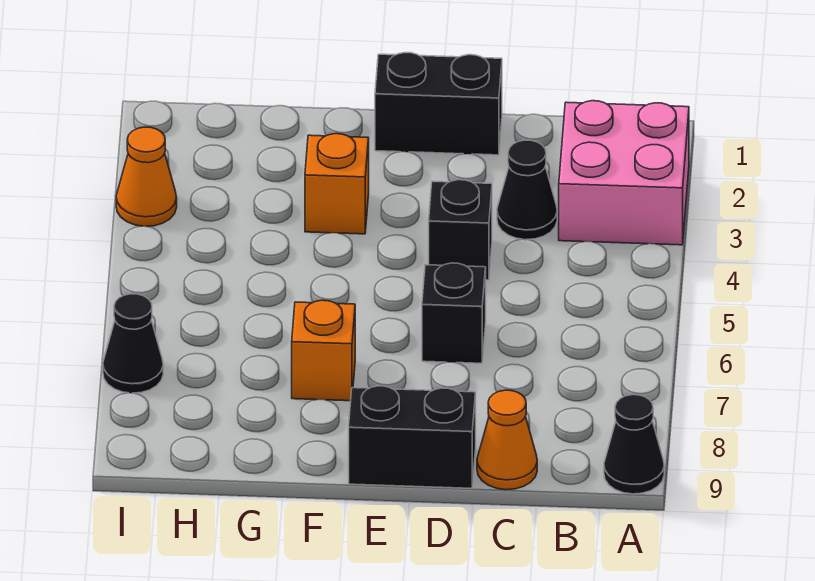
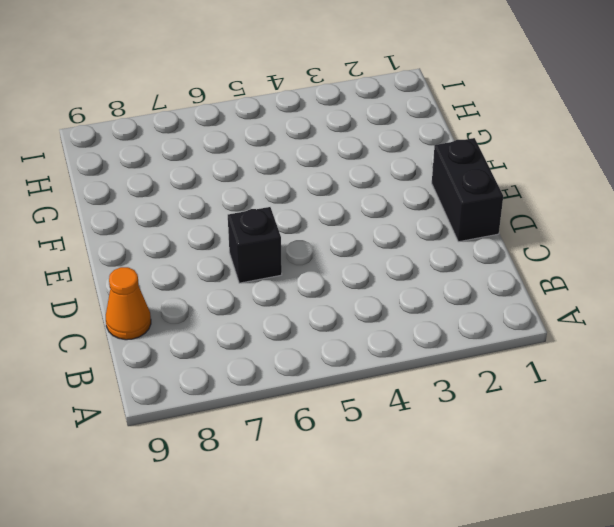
none -> pink 2x2 brick [559,101,689,245]
none -> black 1x1 cone [604,395,664,494]
none -> black 1x1 cone [497,140,557,240]

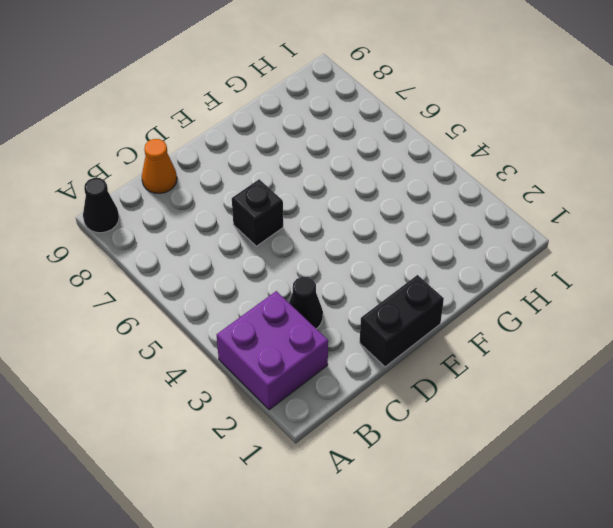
purple 2x2 brick [217,291,328,410] -> pink 2x2 brick [559,101,689,245]
none -> black 1x1 brick [429,180,492,280]
none -> black 1x2 brick [349,386,476,488]
none -> orange 1x1 brick [305,134,369,234]

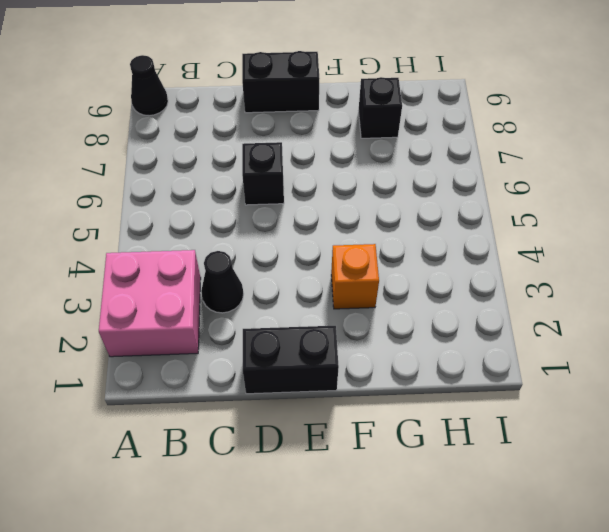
black 1x1 brick [358,77,402,138] -> black 1x1 brick moved to [429,180,492,280]
none -> orange 1x1 cone [477,390,537,490]
none -> orange 1x1 brick [292,300,355,401]
none -> orange 1x1 cone [116,127,177,226]

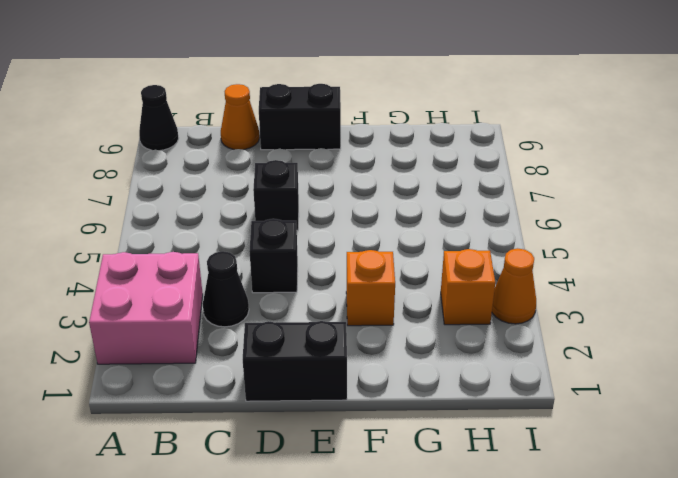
orange 1x1 brick [441,249,495,325] -> orange 1x1 brick moved to [292,300,355,401]
none -> black 1x1 cone [103,294,163,393]

